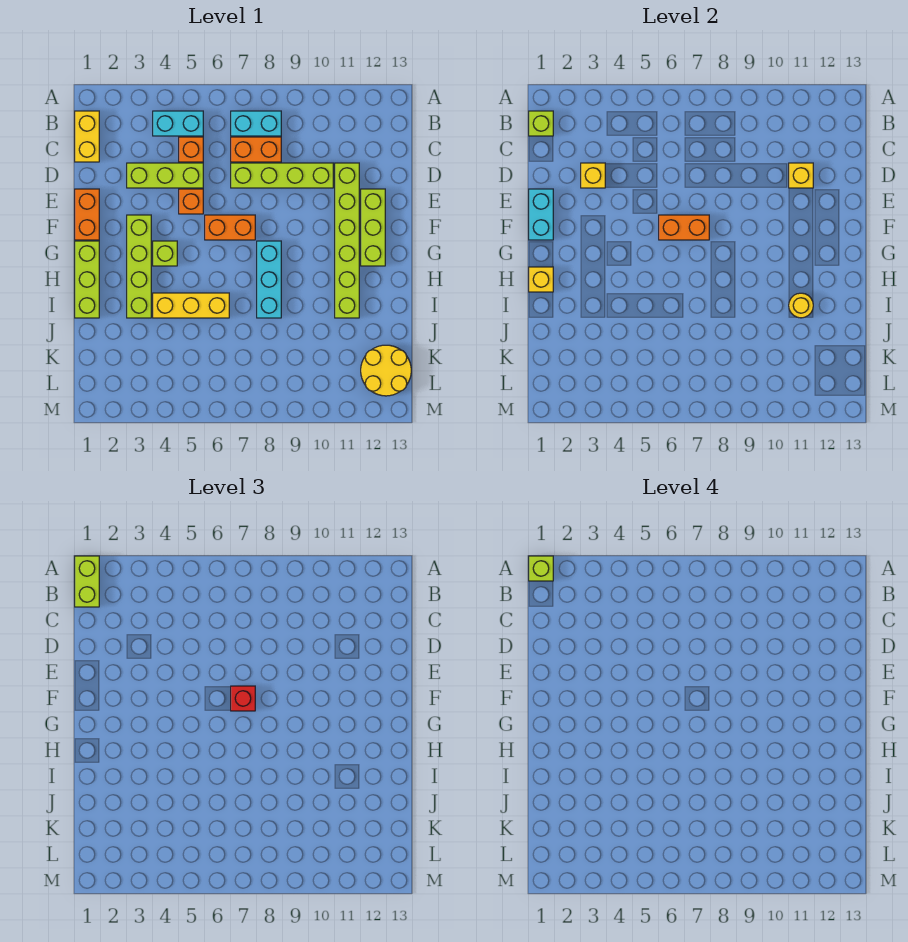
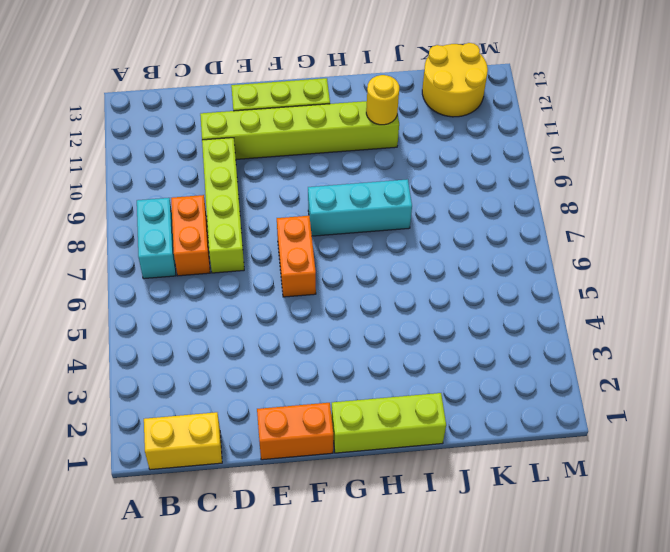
none -> cyan 1x2 brick [153,111,203,136]
none -> orange 1x1 brick [179,137,203,162]
none -> lime 1x3 brick [127,163,203,188]

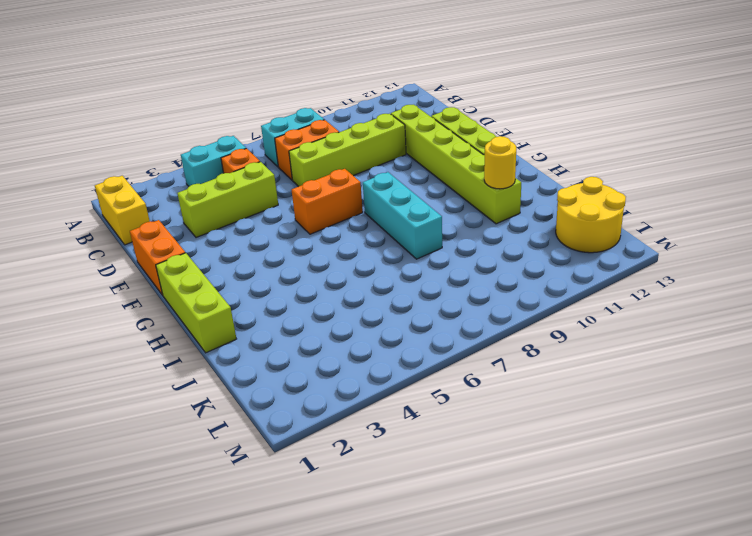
none -> orange 1x1 brick [179,189,203,214]
none -> lime 1x4 brick [127,215,151,318]
none -> lime 1x1 brick [153,241,177,266]

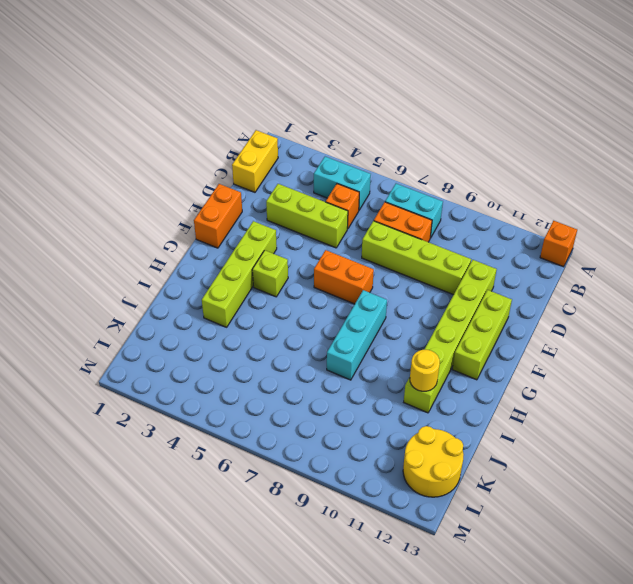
orange 1x1 brick [540,221,577,267] -> orange 1x1 brick moved to [179,189,203,214]
none -> lime 1x3 brick [75,241,99,318]
none -> yellow 1x3 brick [153,293,229,318]
none -> lime 1x1 brick [529,111,553,136]

